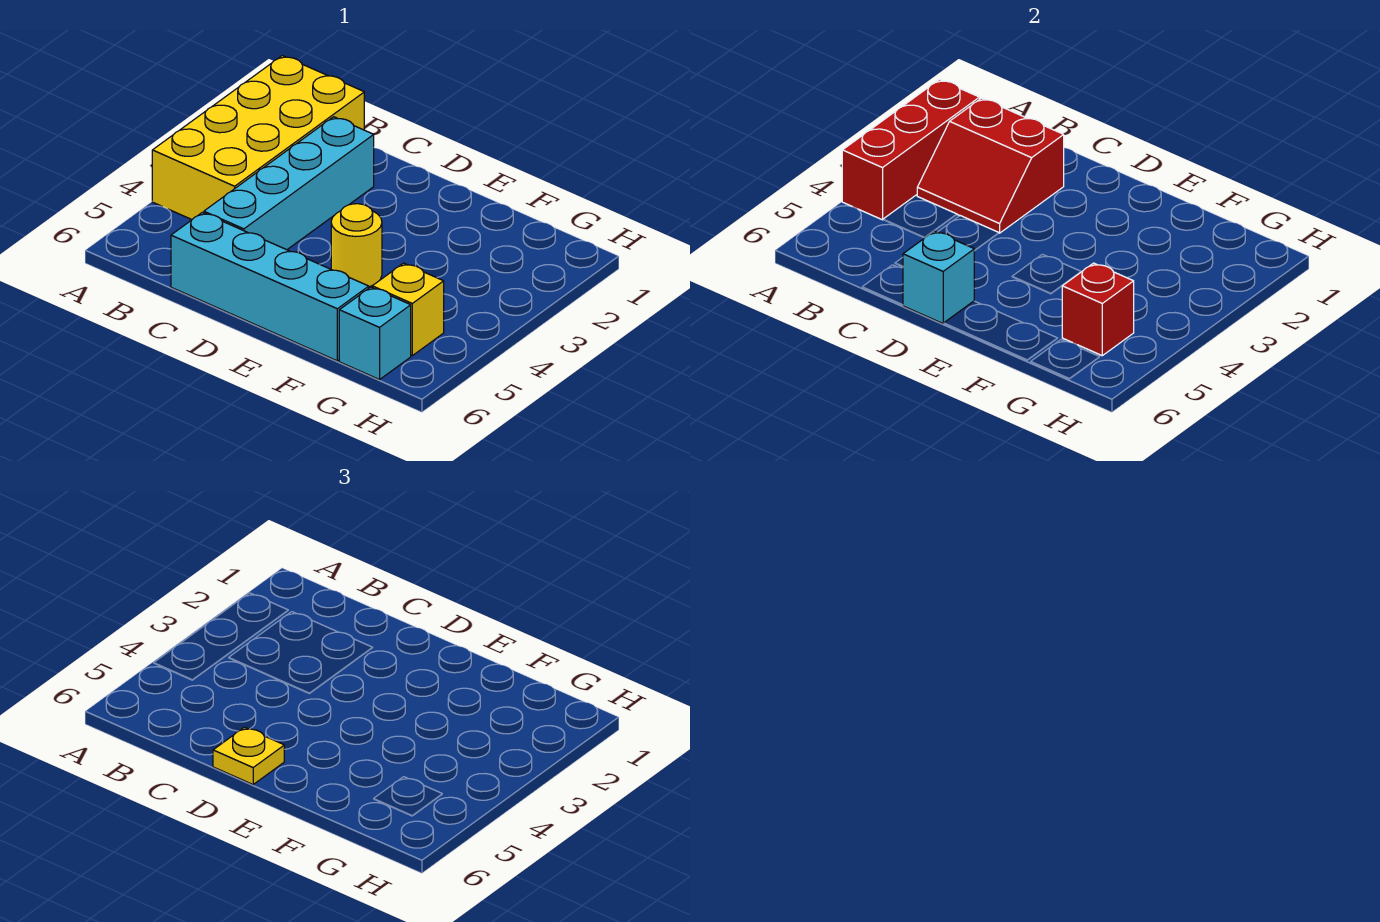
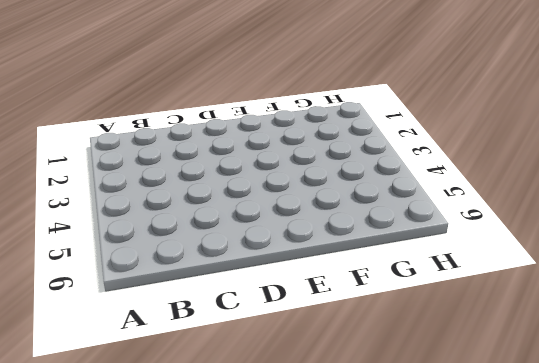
none -> yellow 2x4 brick [152,56,364,219]
none -> cyan 1x4 brick [204,117,374,250]

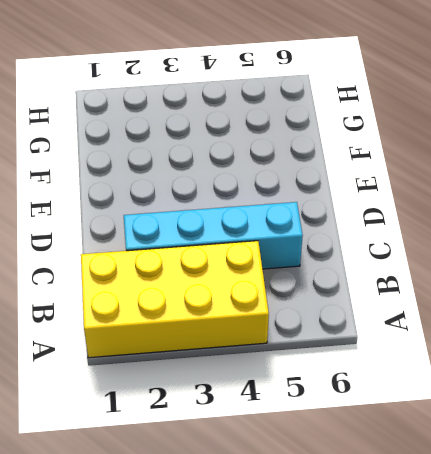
none -> cyan 1x4 brick [171,212,369,361]
none -> yellow 1x1 round brick [331,204,382,287]

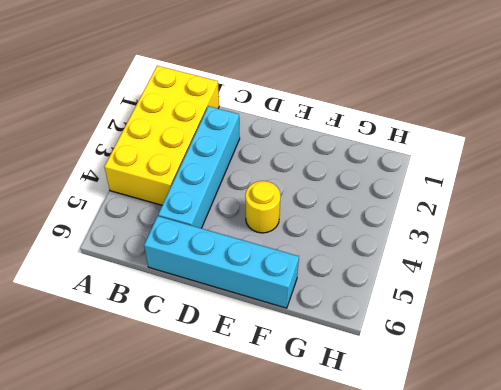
none -> yellow 1x1 brick [372,263,444,356]
none -> cyan 1x1 brick [339,287,411,380]

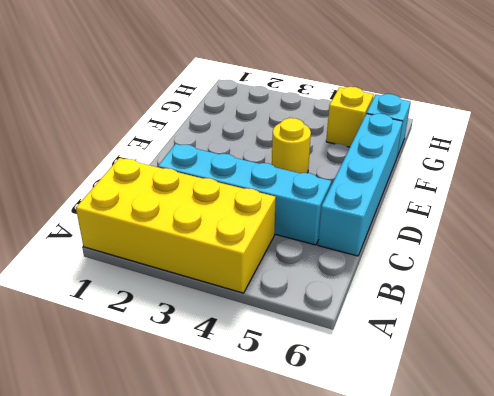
none -> red 1x3 brick [842,80,980,220]
none -> red 2x2 slope [917,98,1064,233]

